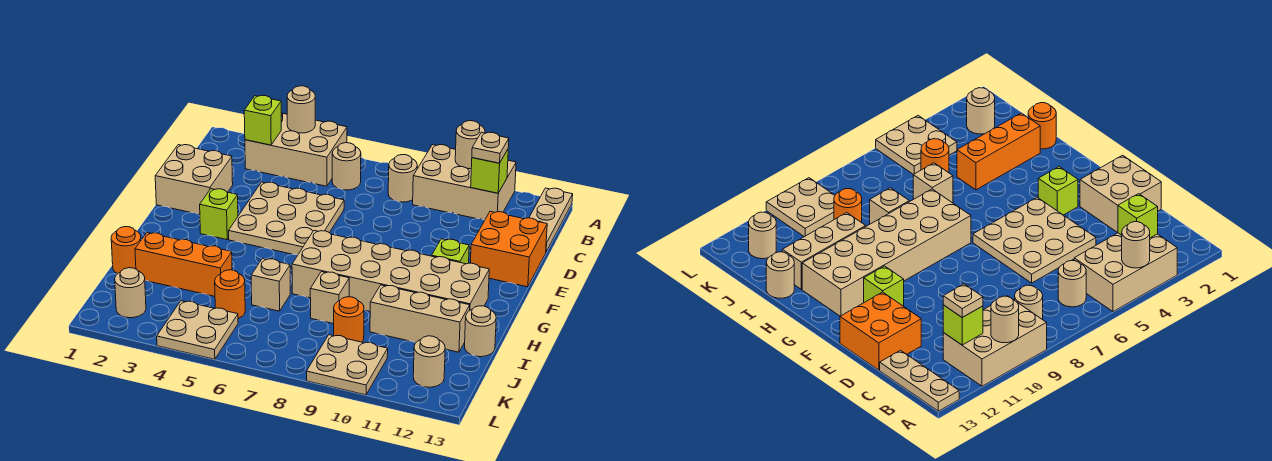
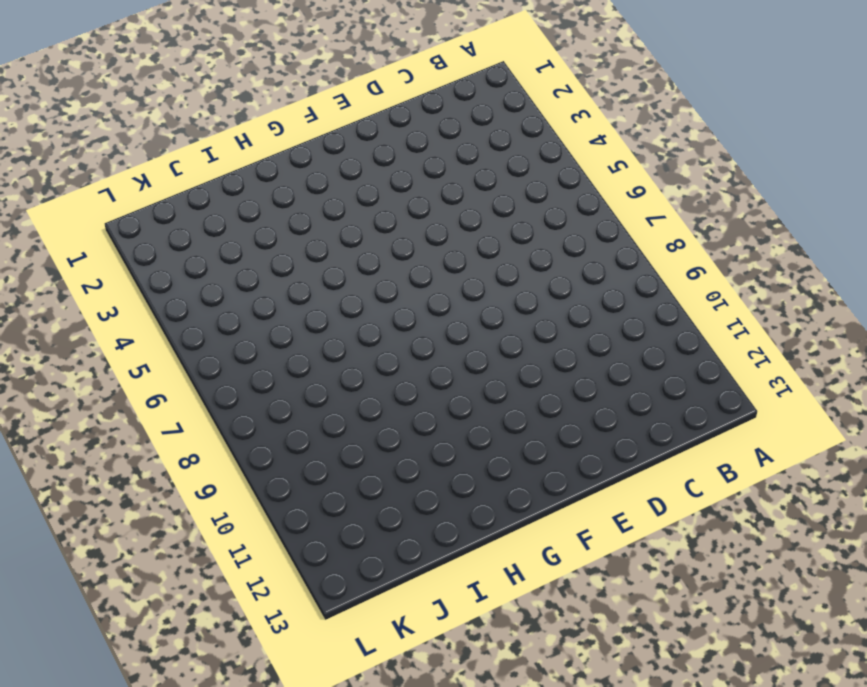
none -> tan 2x3 brick [245,113,347,186]
none -> tan 2x3 brick [413,145,516,220]
none -> tan 1x3 plate [529,188,573,251]

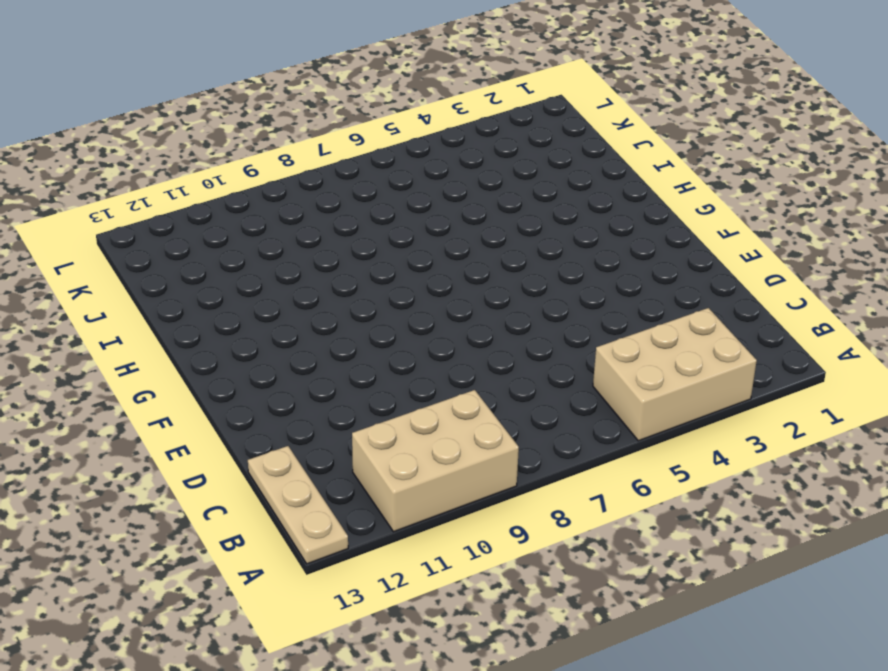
none -> tan 1x1 round brick [332,143,361,190]
none -> tan 1x1 round brick [388,155,417,202]
none -> tan 2x2 brick [155,145,233,214]

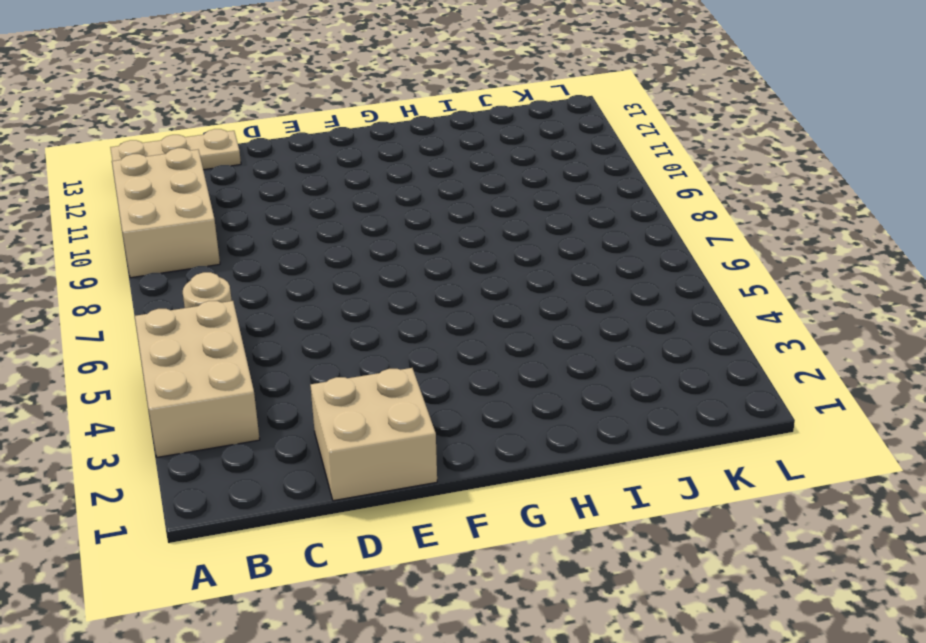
none -> tan 1x1 round brick [388,155,417,202]
none -> tan 3x3 plate [229,182,344,255]
none -> orange 2x2 brick [471,211,547,287]

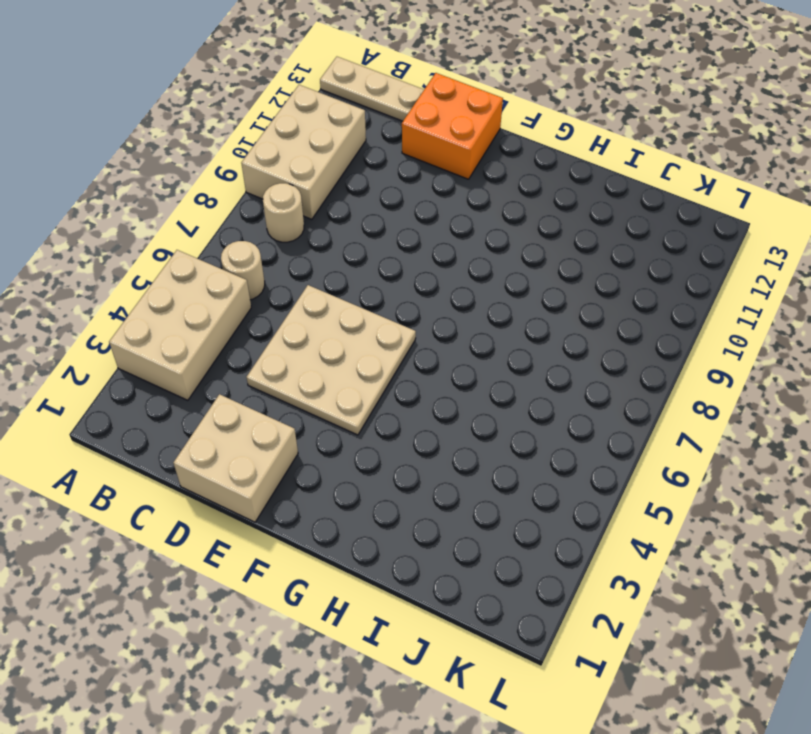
none -> lime 1x1 brick [200,189,238,240]
none -> lime 1x1 brick [432,239,469,264]
none -> tan 2x6 brick [292,231,489,311]

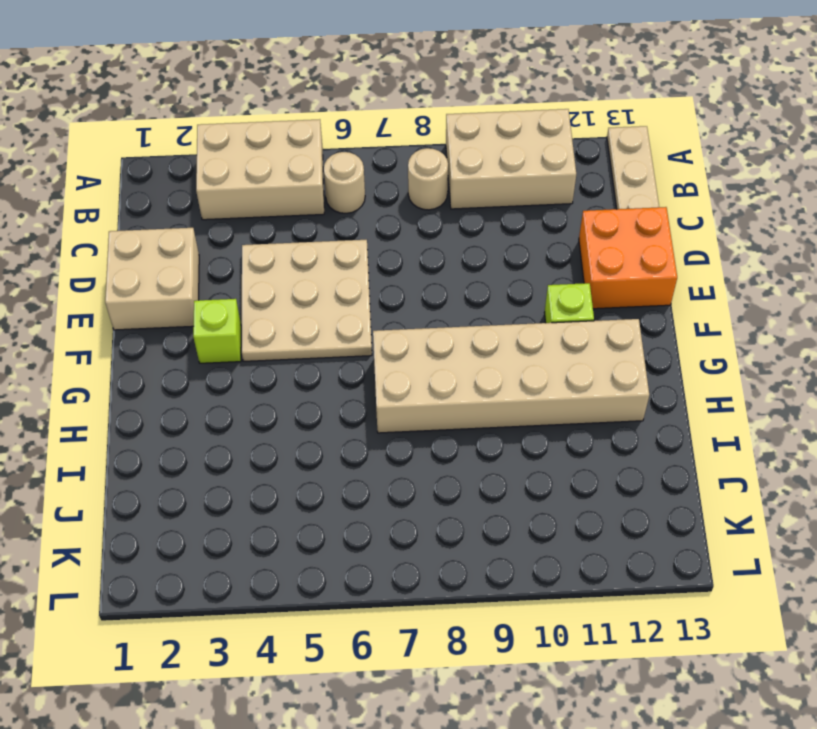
none -> orange 1x1 round brick [111,227,141,274]
none -> orange 1x3 brick [135,233,232,296]
none -> tan 1x1 brick [251,258,290,311]

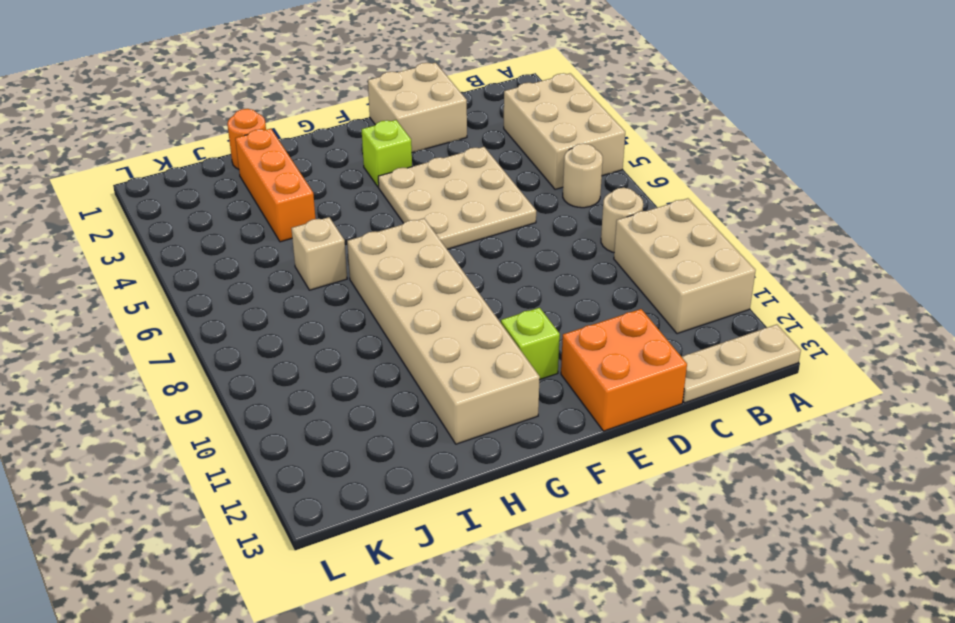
none -> tan 1x1 brick [310,272,349,324]
none -> tan 1x3 brick [370,285,470,352]
none -> tan 1x1 round brick [465,306,496,357]

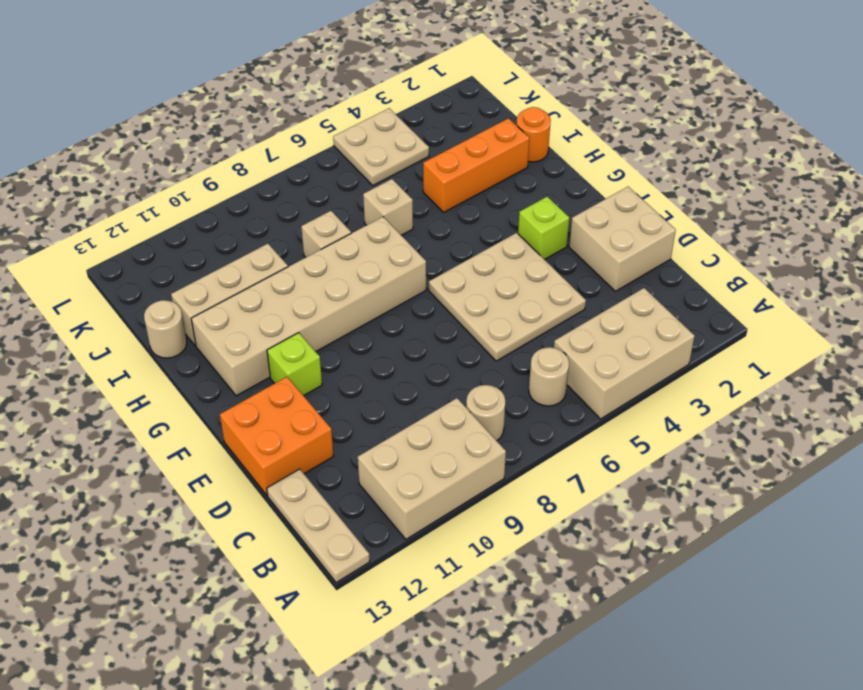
none -> orange 1x1 round brick [215,270,245,318]
none -> orange 1x1 round brick [334,297,364,342]
none -> tan 1x1 round brick [115,268,146,318]

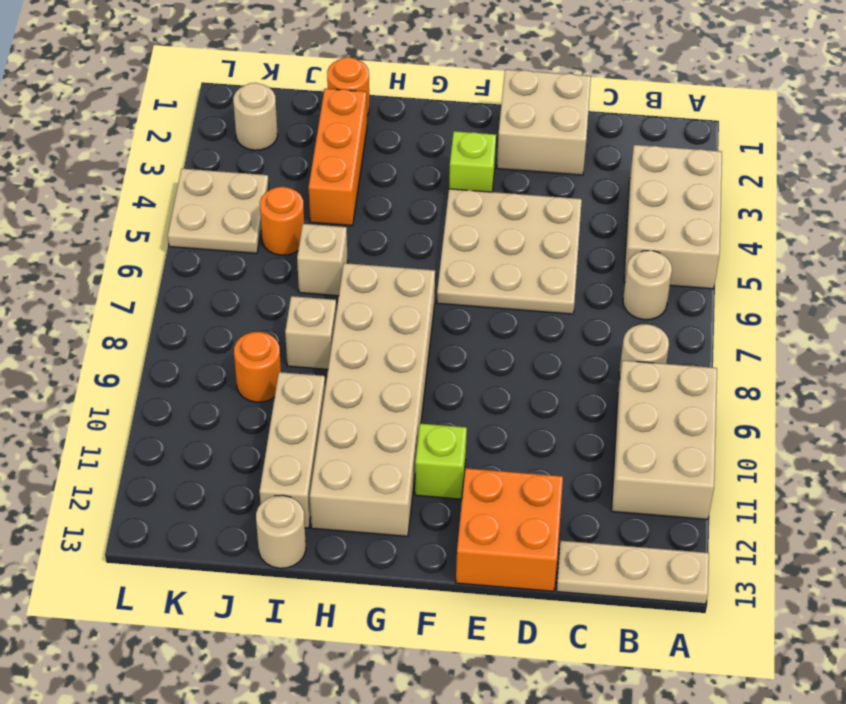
none -> tan 2x2 plate [307,335,388,395]
none -> tan 1x1 round brick [413,336,446,387]
none -> tan 1x1 round brick [287,86,315,133]

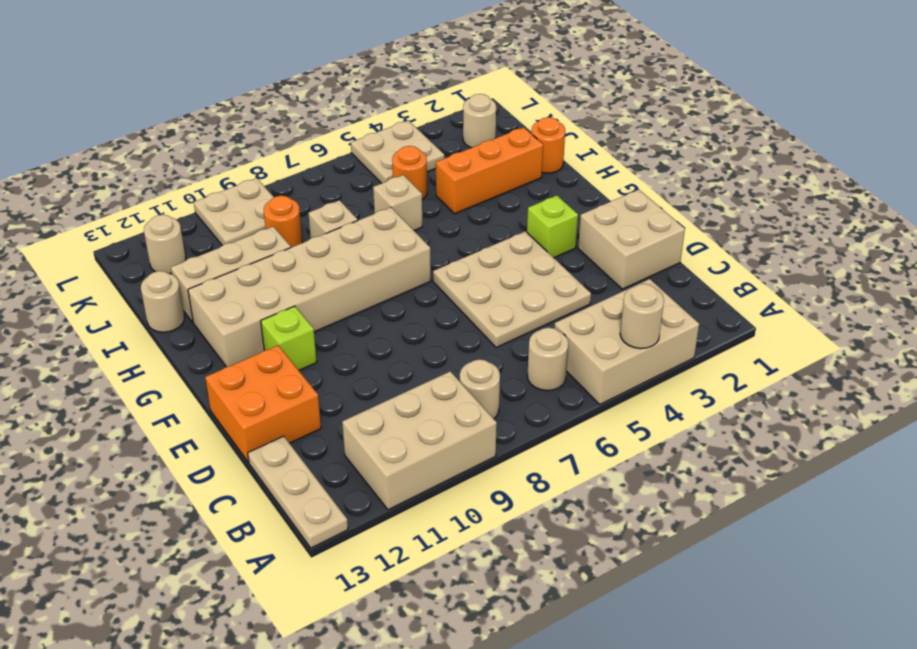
none -> tan 1x1 round brick [455,121,485,169]
none -> lime 1x1 brick [244,95,281,145]
none -> lime 1x1 brick [471,150,508,193]

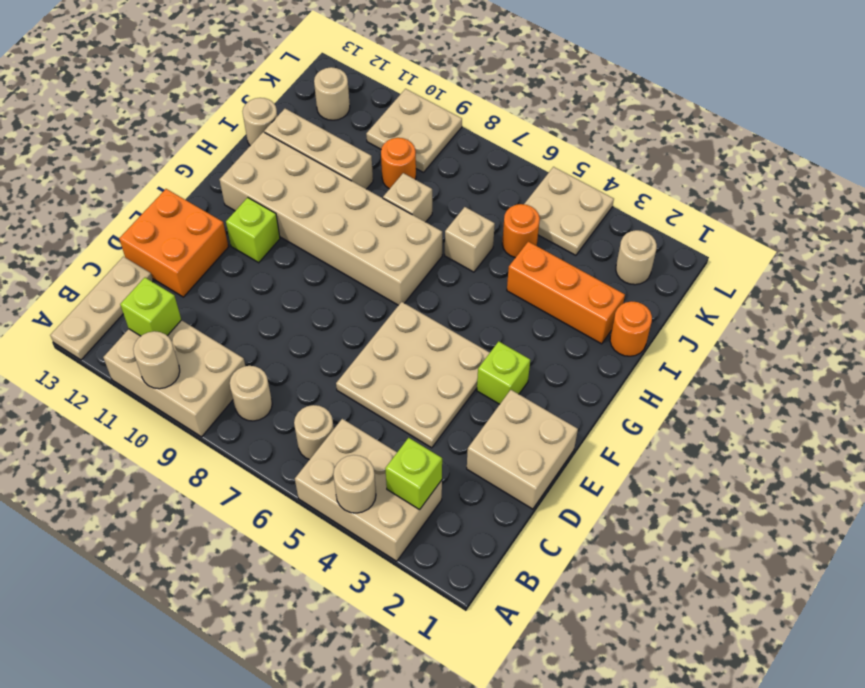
none -> tan 1x1 plate [472,132,509,163]

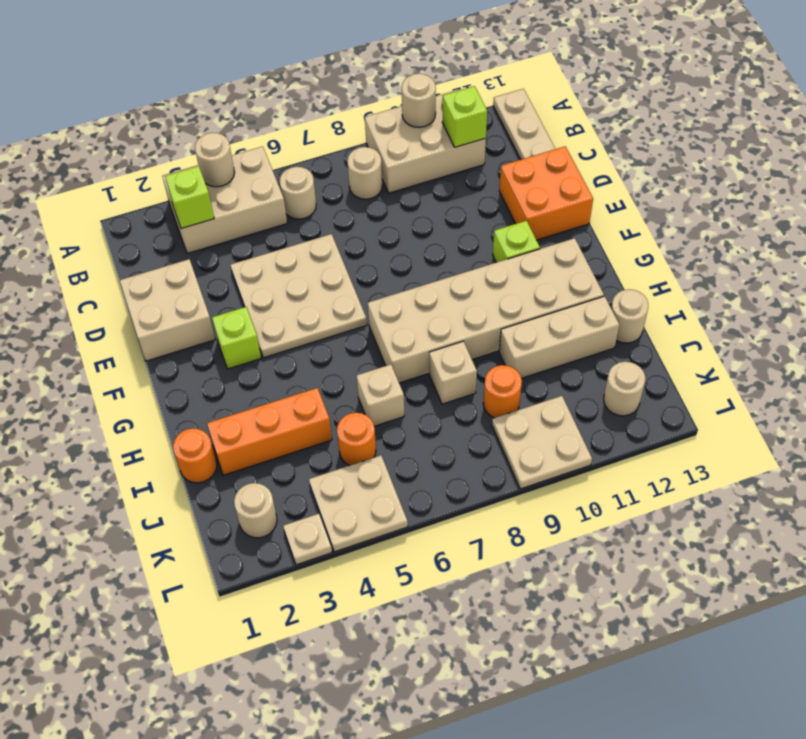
tan 1x1 plate [283,514,332,565] -> tan 1x1 plate moved to [472,132,509,163]

